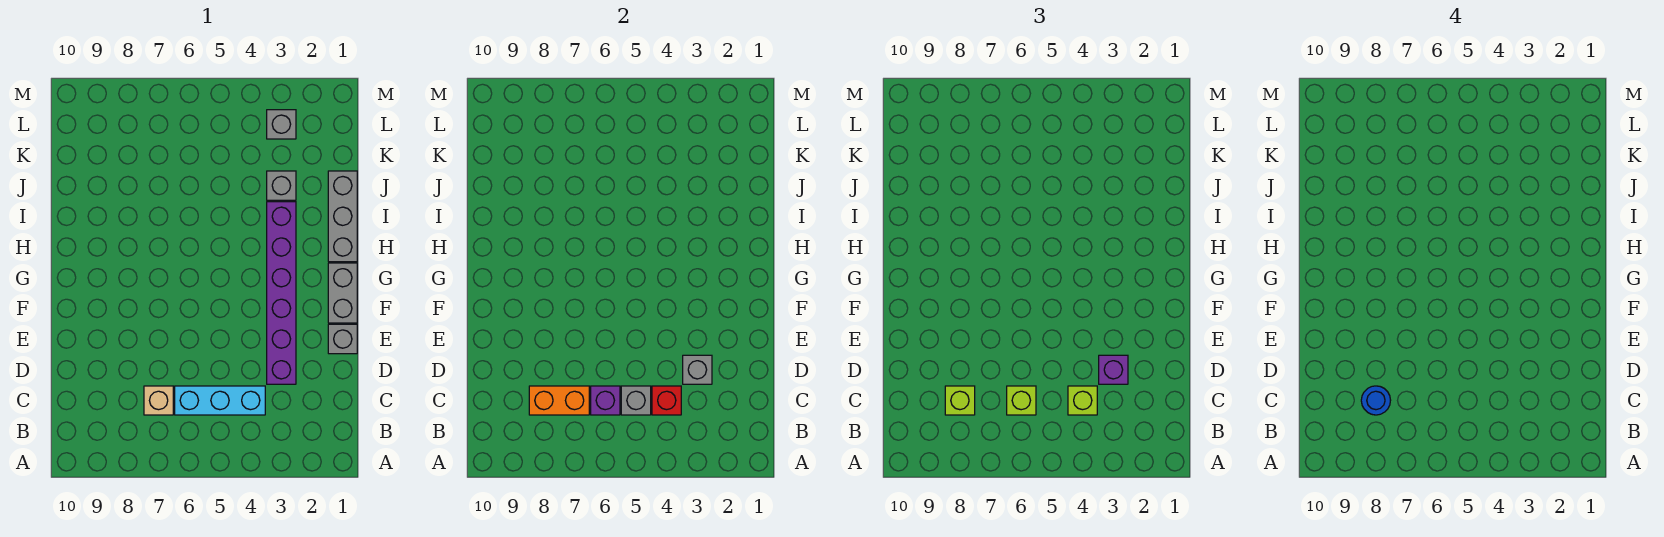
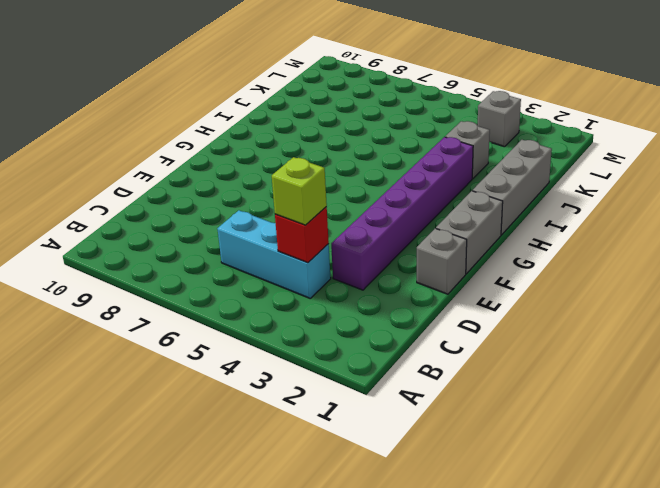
none -> tan 1x1 brick [144,386,173,415]
none -> grey 1x1 brick [621,386,651,415]
none -> purple 1x1 brick [591,386,620,415]

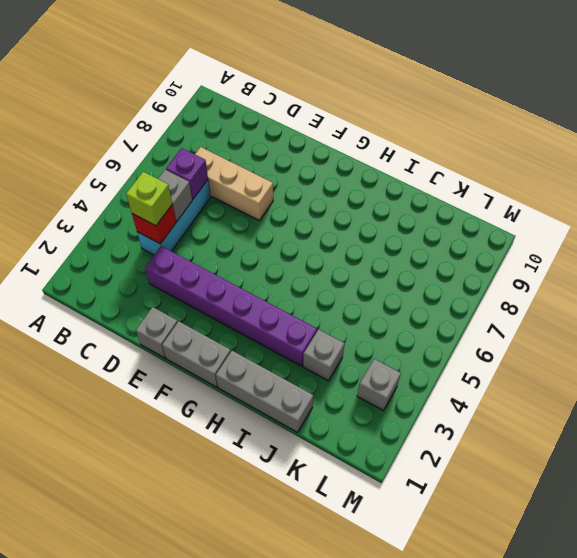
tan 1x3 brick [195,147,273,221] -> tan 1x1 brick [144,386,173,415]
none -> orange 1x2 brick [529,386,589,415]
none -> grey 1x1 brick [683,355,712,384]
none -> lime 1x1 brick [1007,386,1036,415]

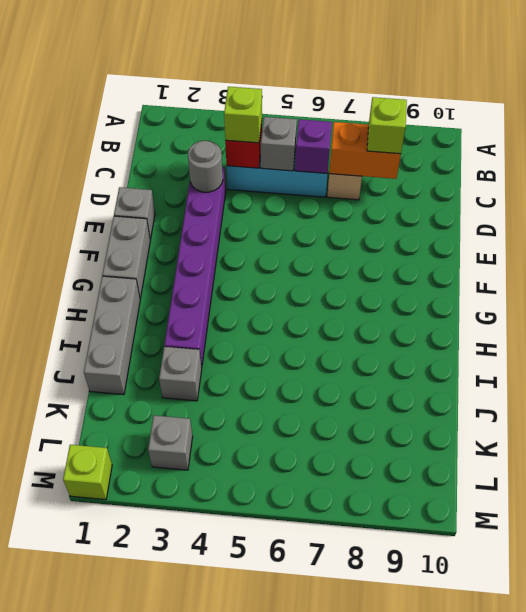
grey 1x1 round brick [188,141,223,192] -> grey 1x1 brick [683,355,712,384]
lime 1x1 brick [63,445,112,500] -> lime 1x1 brick moved to [1007,386,1036,415]
none -> purple 1x1 brick [1099,355,1128,384]
none -> blue 1x1 round brick [1361,386,1391,415]

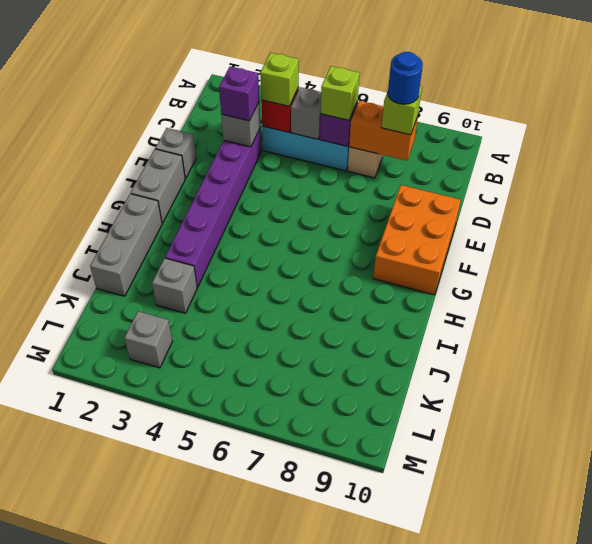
orange 2x3 brick [373,185,461,295] -> none

